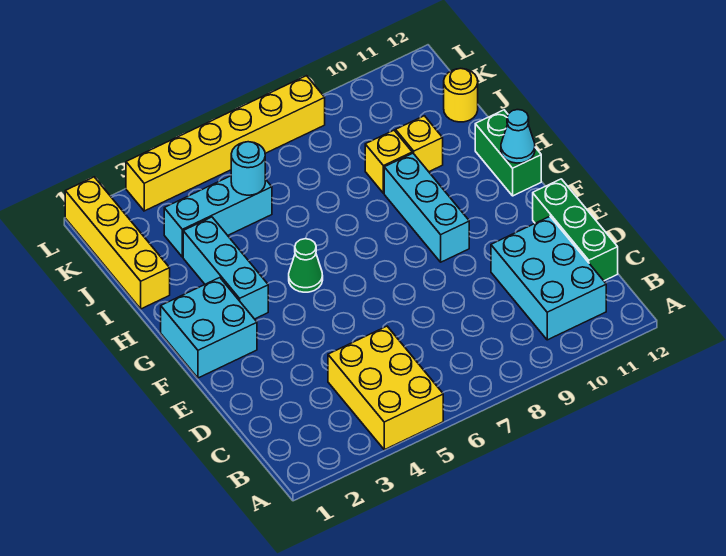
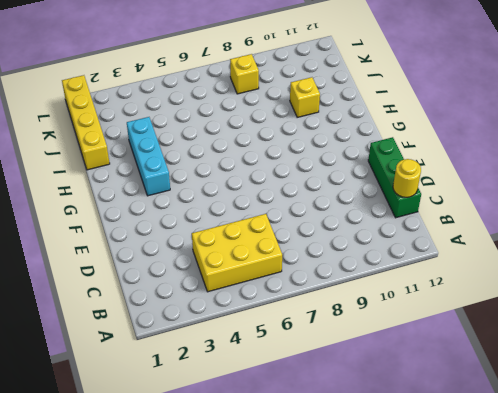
yellow 2x3 brick [192,214,282,292] -> yellow 2x3 brick turned to [328,326,443,450]
yellow 1x1 round brick [393,159,421,197] -> yellow 1x1 round brick moved to [444,68,478,122]
yellow 1x1 brick [230,54,259,94] -> yellow 1x1 brick moved to [365,130,412,193]
none -> cyan 2x3 brick [491,217,606,340]
none -> cyan 2x2 brick [161,278,257,378]
none -> cyan 1x3 brick [384,153,469,262]

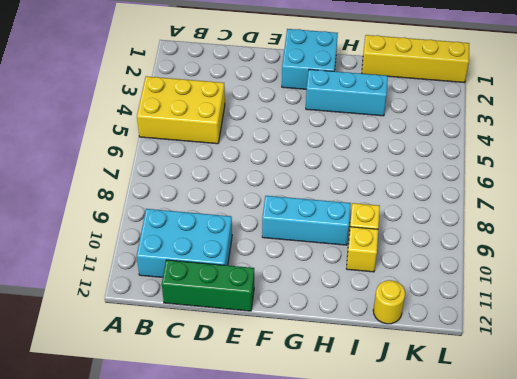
none -> green 1x1 cone [289,239,323,292]
none -> green 1x2 brick [475,110,541,196]
none -> cyan 1x3 brick [164,176,272,257]

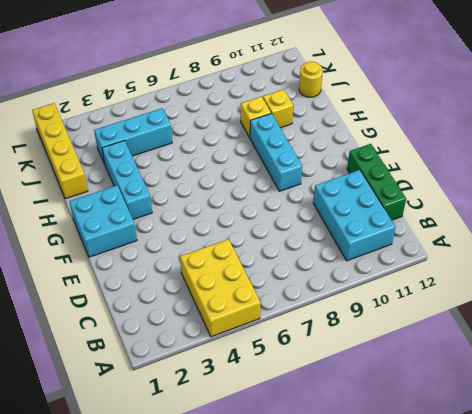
none -> green 1x1 cone [289,239,323,292]
none -> green 1x2 brick [475,110,541,196]
none -> yellow 1x6 brick [126,76,325,211]

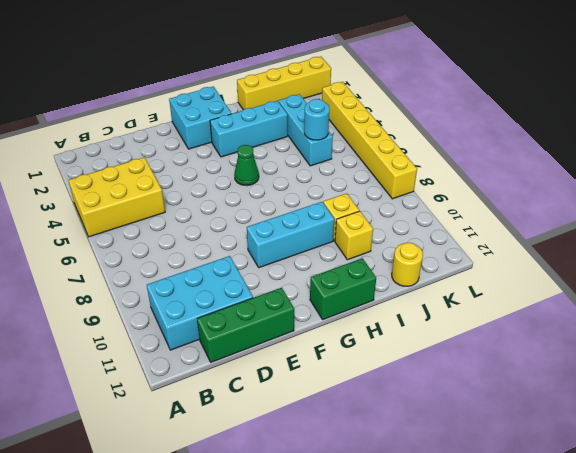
none -> cyan 1x1 cone [501,110,535,163]

